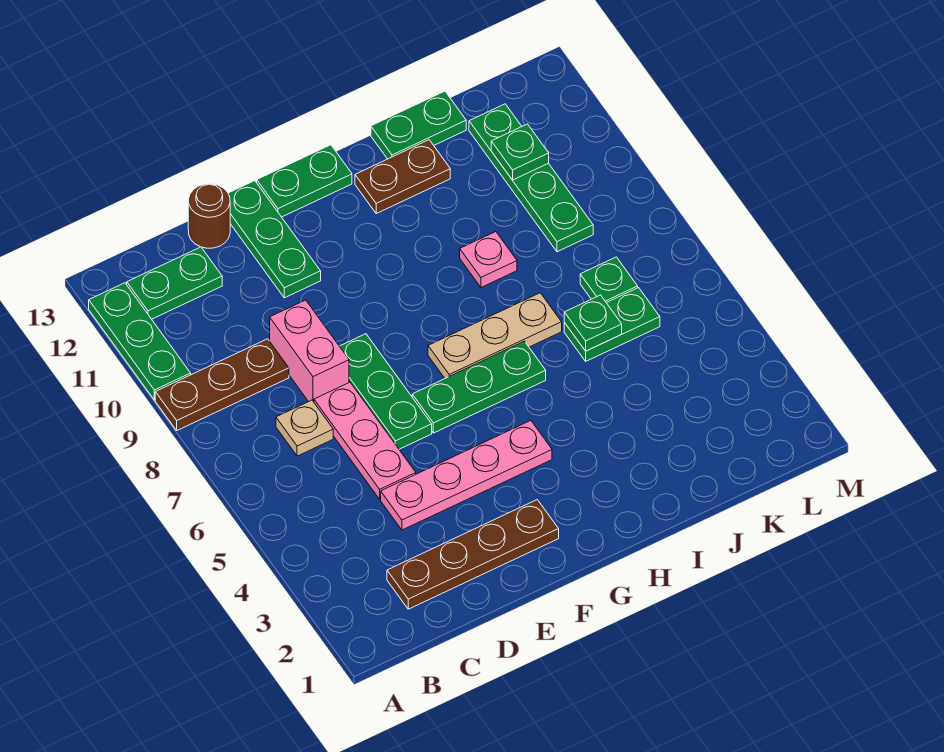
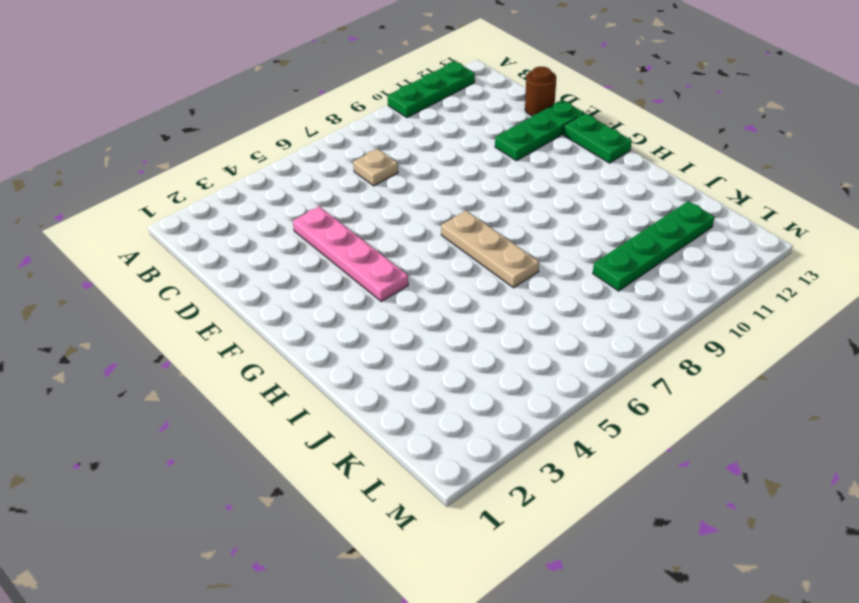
none -> brown 1x3 plate [155,339,289,430]
none -> green 1x2 plate [127,247,222,319]
none -> brown 1x4 plate [387,500,559,609]

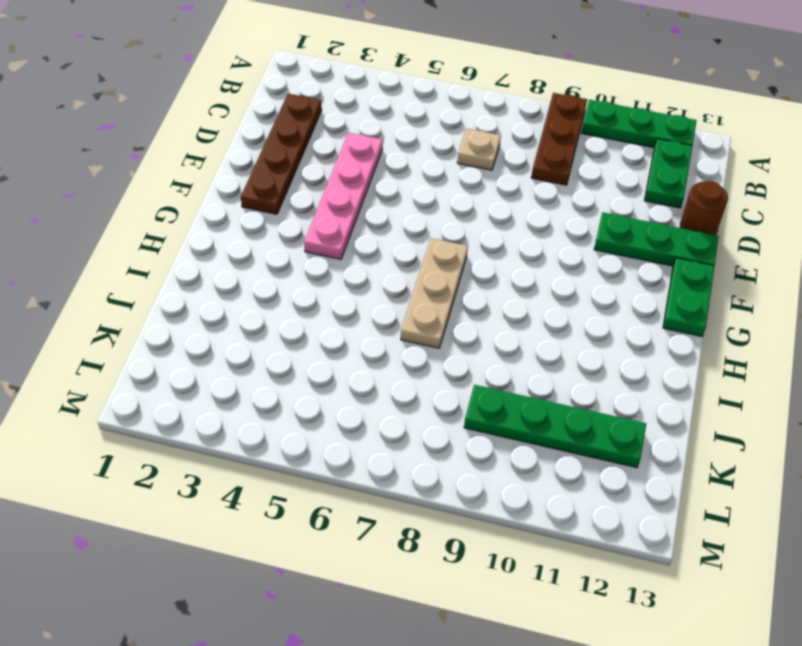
none -> pink 1x3 plate [314,382,416,499]
none -> pink 1x2 brick [270,300,349,402]
none -> green 1x3 plate [340,334,432,449]

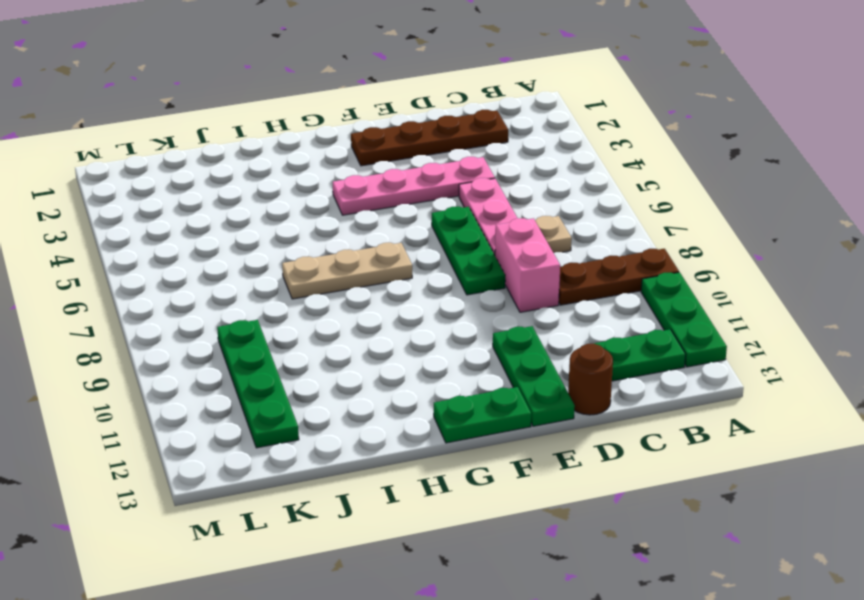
none -> green 1x3 plate [412,341,546,433]
none -> brown 1x2 plate [355,140,450,213]
none -> pink 1x1 plate [460,232,517,287]

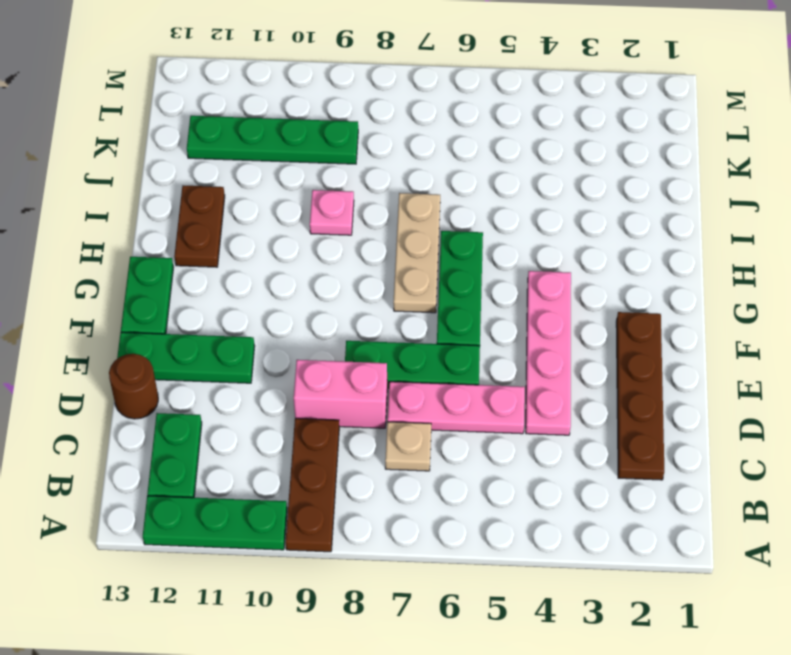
none -> green 1x2 plate [371,91,466,159]
none -> green 1x2 plate [564,288,660,361]
none -> green 1x1 plate [580,257,638,303]

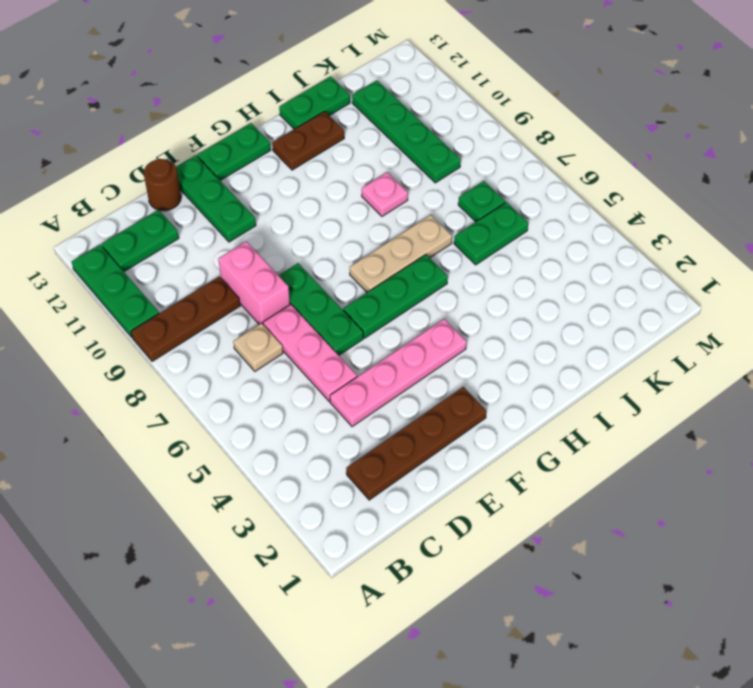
none -> green 1x1 plate [564,295,622,351]
none -> green 1x1 plate [491,124,549,180]

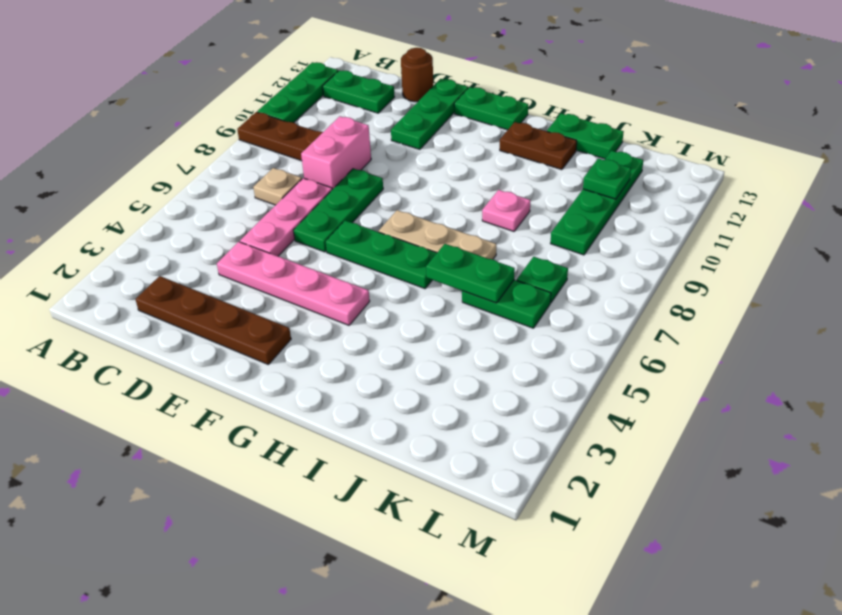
green 1x2 plate [426,244,515,303] -> green 1x1 plate [564,295,622,351]

